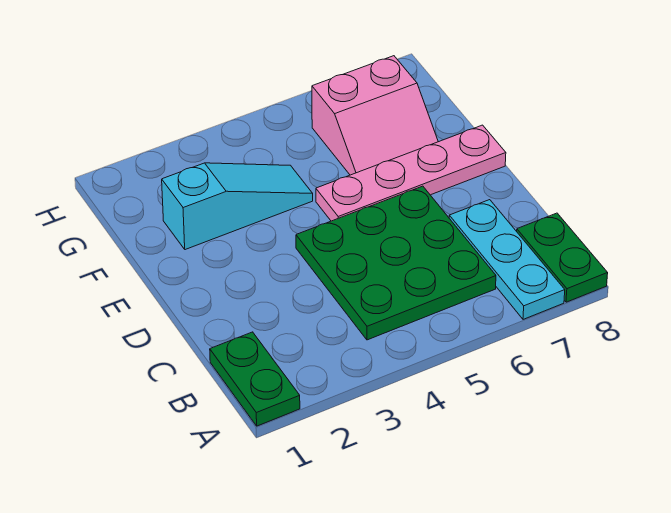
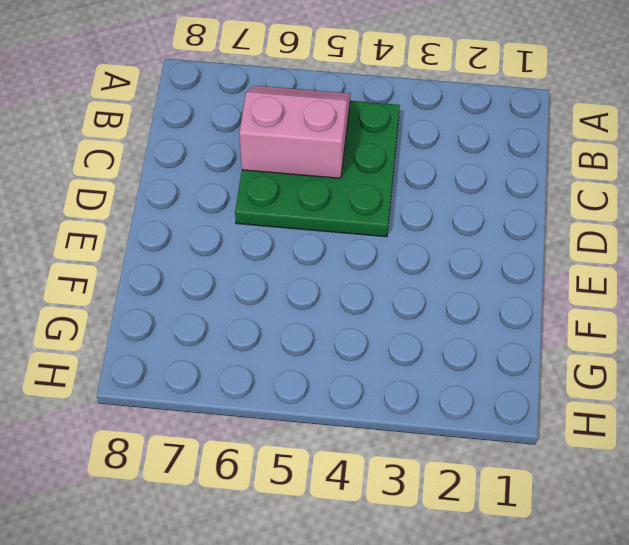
pink 2x2 slope [239,86,350,178] -> pink 2x2 slope moved to [312,56,438,175]
none -> green 1x2 plate [210,332,300,426]
none -> cyan 1x3 plate [449,200,565,319]

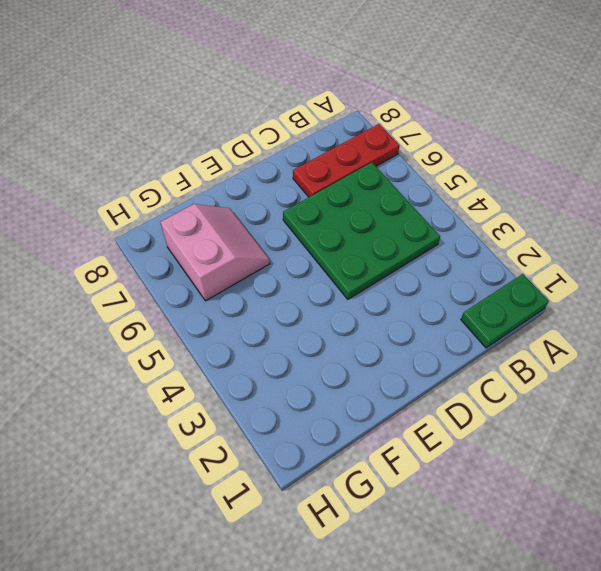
red 1x3 plate [293,124,399,197] -> cyan 1x3 plate [449,200,565,319]
none -> green 1x2 plate [517,213,608,302]
none -> pink 1x4 plate [316,125,506,221]

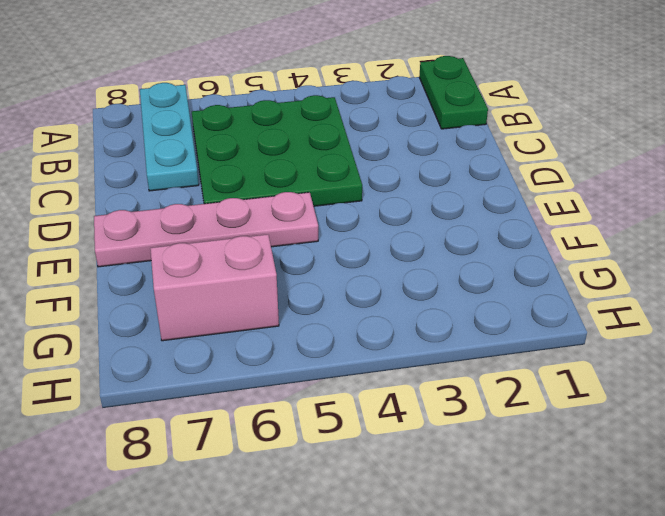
none -> green 1x2 plate [517,213,608,302]
none -> cyan 1x3 slope [162,163,313,250]

